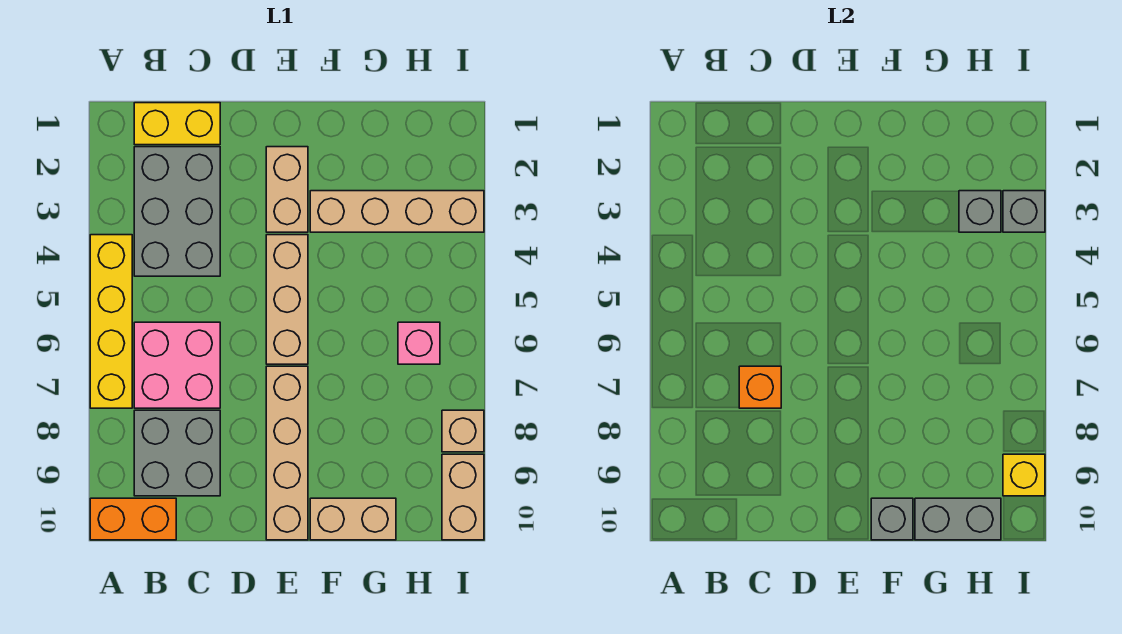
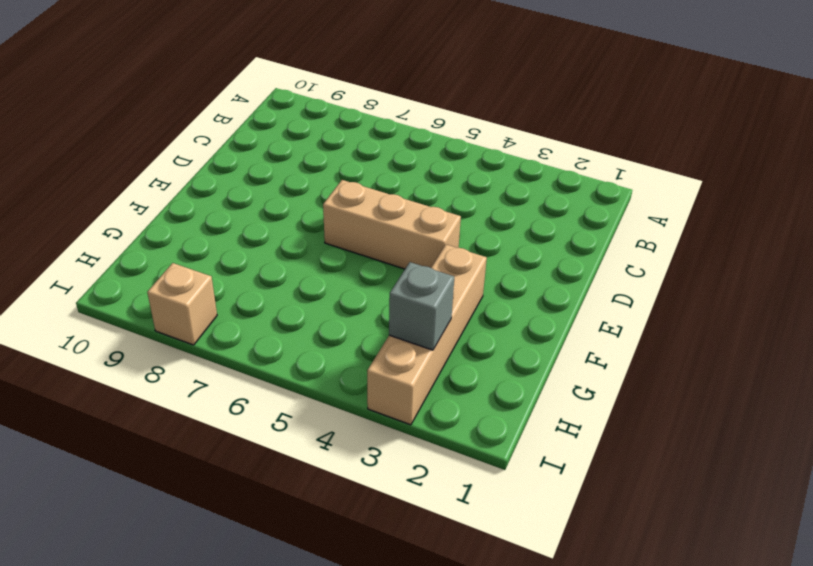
none -> yellow 1x4 brick [90,235,132,408]
none -> orange 1x2 brick [90,498,176,540]
none -> yellow 1x2 brick [134,103,220,145]

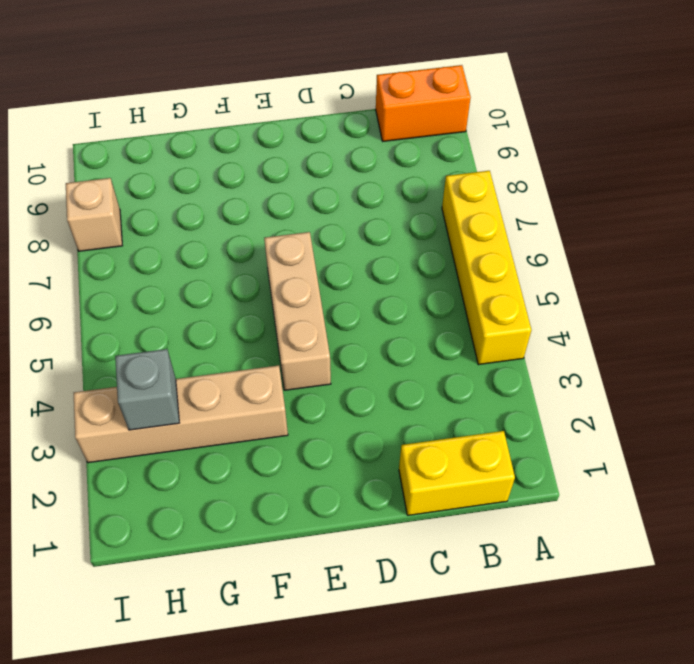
none -> grey 2x3 brick [134,147,220,276]
none -> pink 2x2 brick [134,322,220,408]
none -> grey 2x2 brick [134,410,220,496]

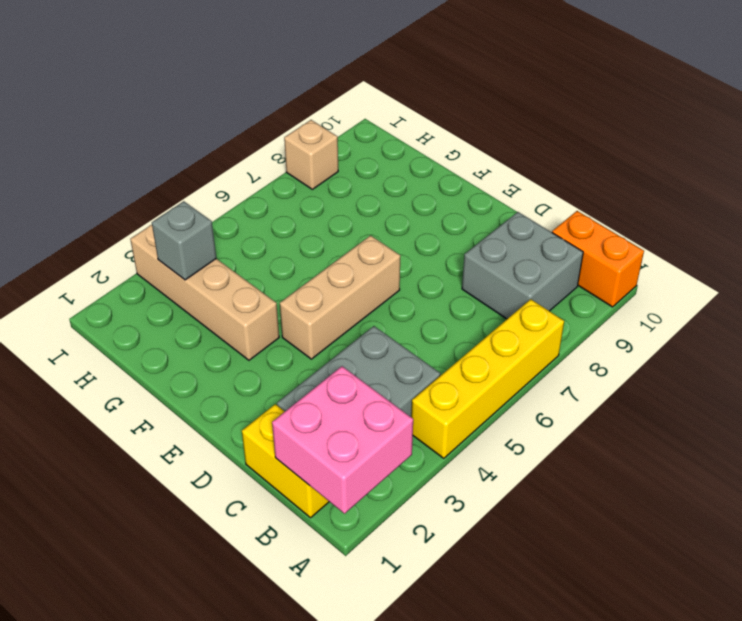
pink 2x2 brick [272,366,413,514] -> pink 2x2 brick moved to [134,322,220,408]
none -> tan 1x2 brick [266,147,308,232]
none -> tan 1x4 brick [266,366,308,540]
none -> tan 1x2 brick [310,498,396,540]

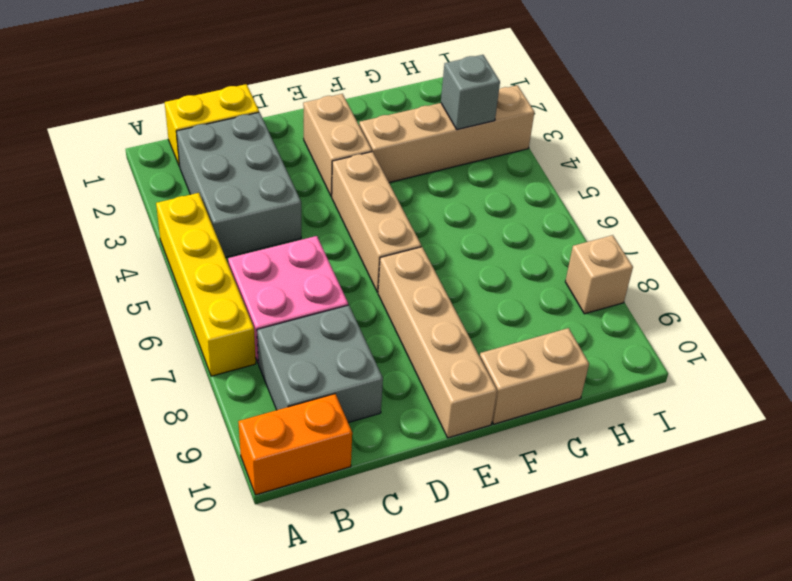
none -> pink 1x1 brick [398,322,440,364]
none -> tan 1x2 brick [442,454,484,540]
none -> orange 1x1 brick [739,366,781,408]

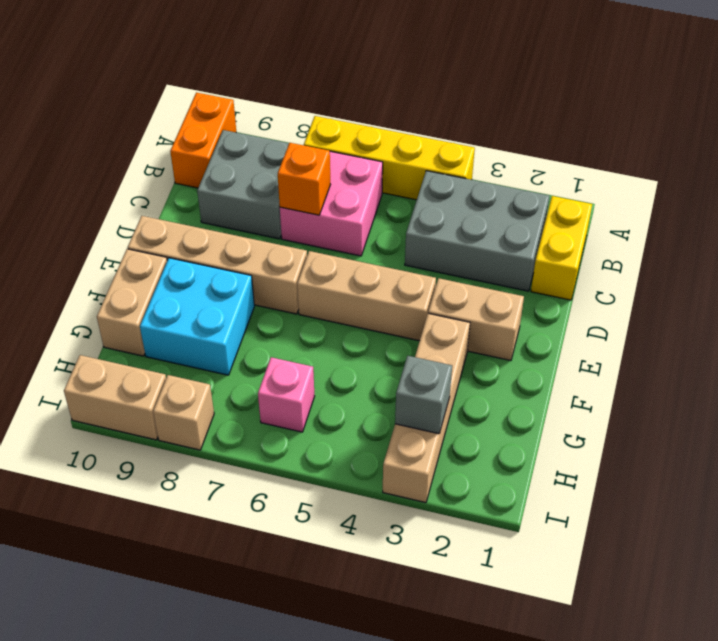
cyan 2x2 brick [140,258,254,375] -> none
none -> grey 1x1 brick [871,498,913,540]
none -> grey 1x2 brick [915,498,1001,540]
none -> grey 1x1 brick [1003,191,1045,232]

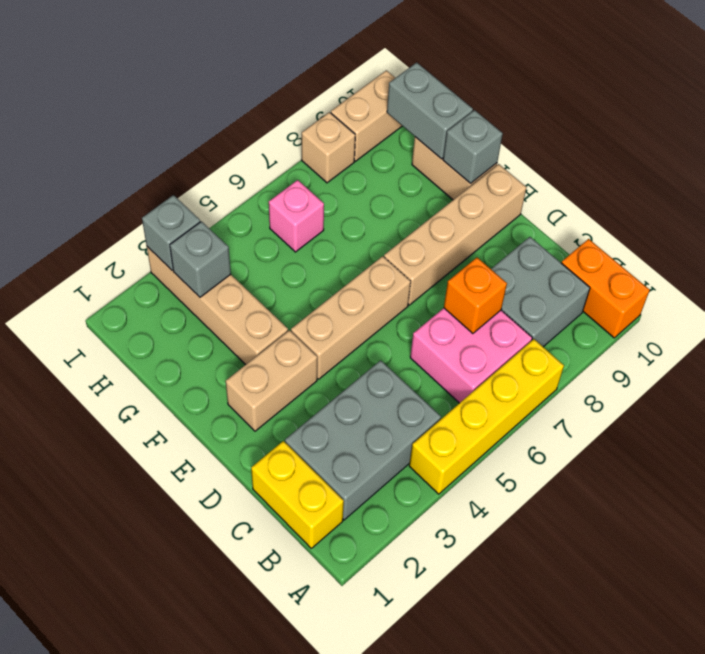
none -> yellow 1x1 brick [1003,454,1045,496]

